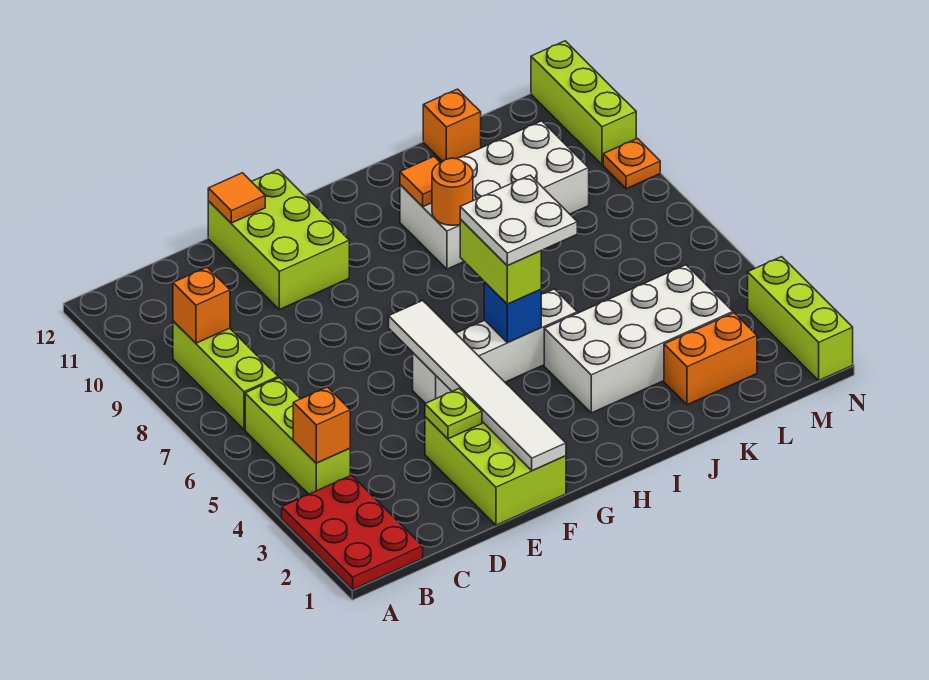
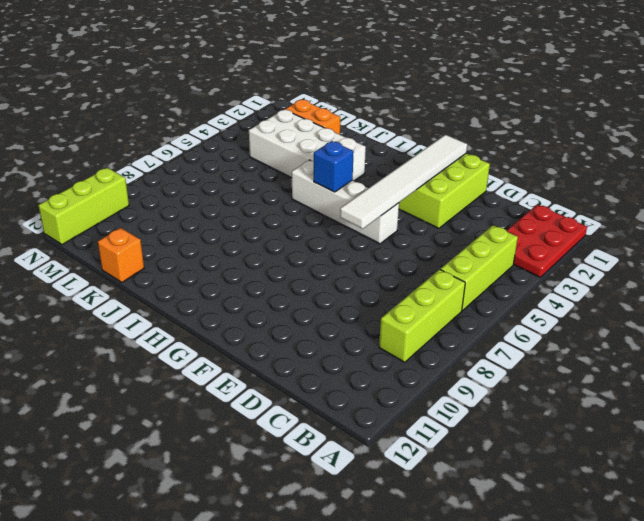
none -> lime 2x3 brick [208,170,349,310]
none -> white 2x4 brick [400,121,589,269]
none -> lime 1x3 brick [748,257,853,380]

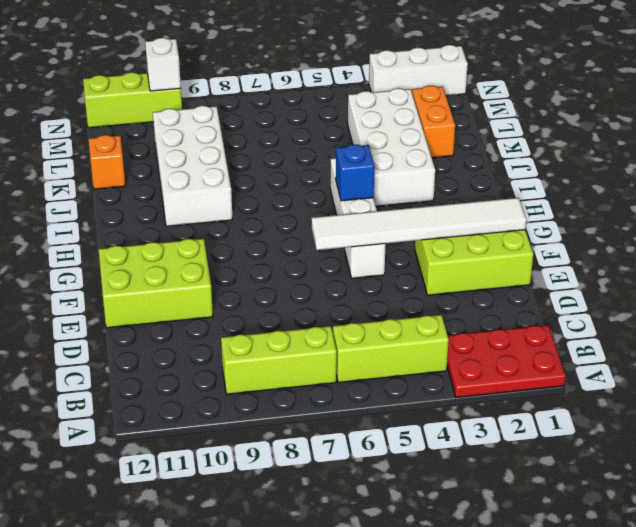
white 1x3 brick [369,45,468,96] -> lime 1x3 brick [748,257,853,380]
white 1x1 brick [145,38,181,91] -> none
none -> orange 1x1 plate [603,138,660,189]
none -> orange 1x1 brick [293,387,350,463]
none -> orange 1x1 brick [173,267,230,343]

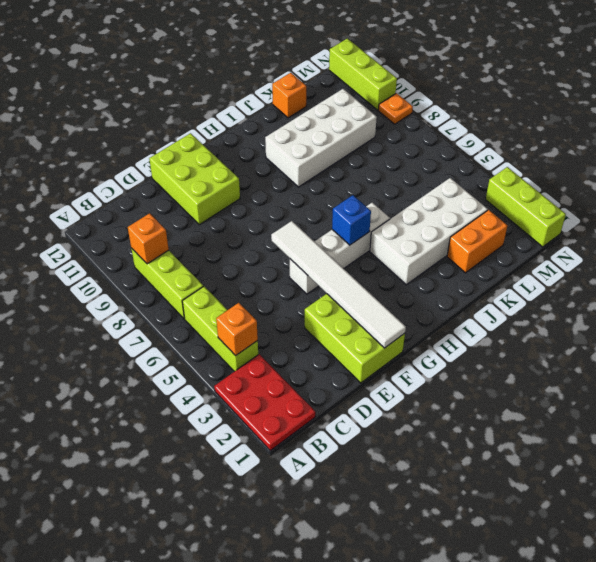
none -> lime 1x1 plate [425,389,482,439]
none -> orange 1x1 tile [208,173,265,223]
none -> orange 1x1 round brick [432,158,473,225]

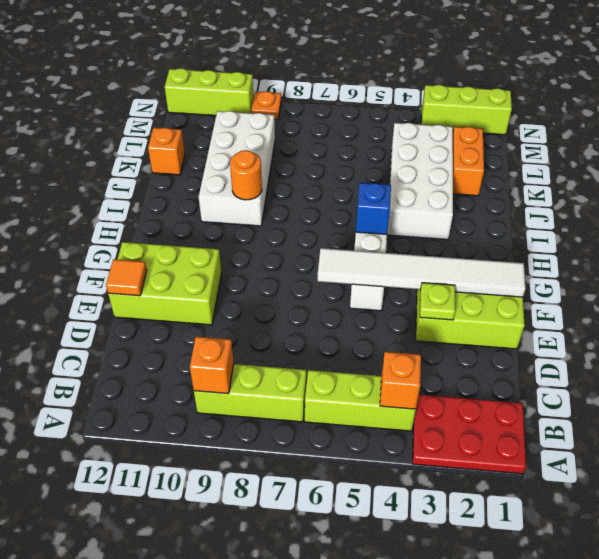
none -> orange 1x1 tile [400,157,440,207]
none -> lime 1x2 brick [460,220,541,304]
none -> white 2x2 plate [460,175,577,265]

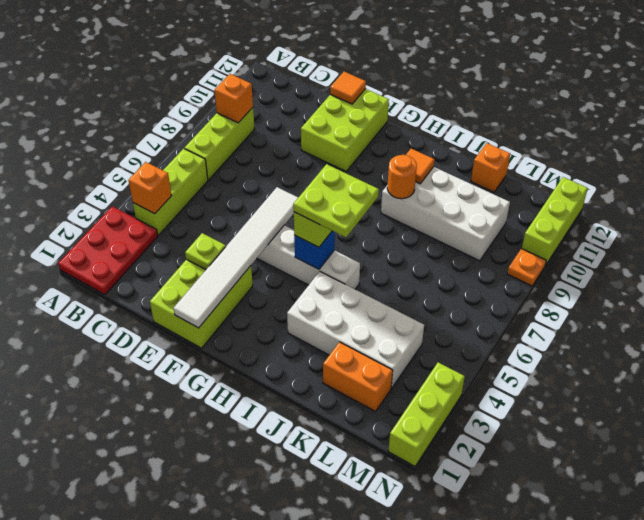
lime 2x2 plate [293,164,379,237] -> white 2x2 plate [460,175,577,265]

